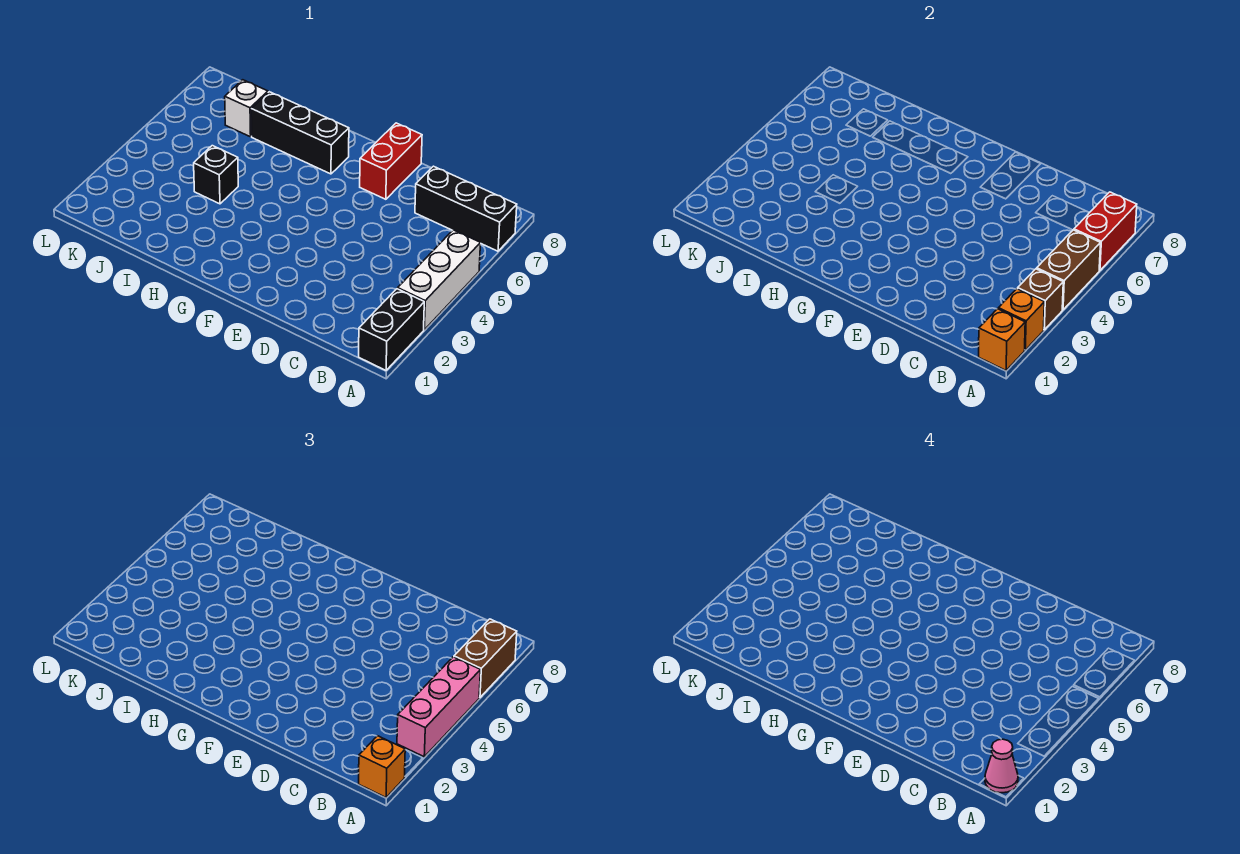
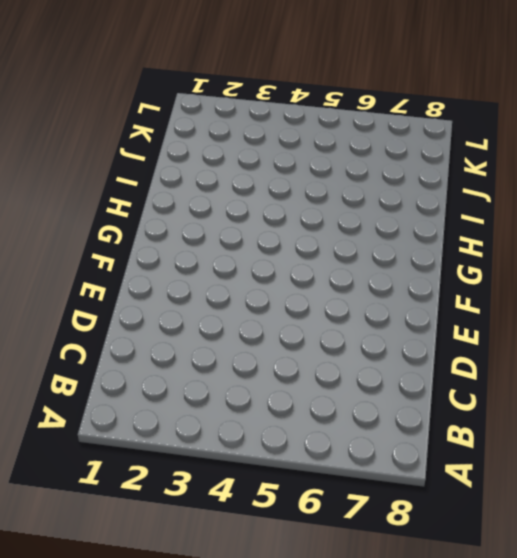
none -> black 1x2 brick [359,289,424,370]
none -> white 1x3 brick [398,230,481,330]
none -> black 1x3 brick [415,166,517,251]

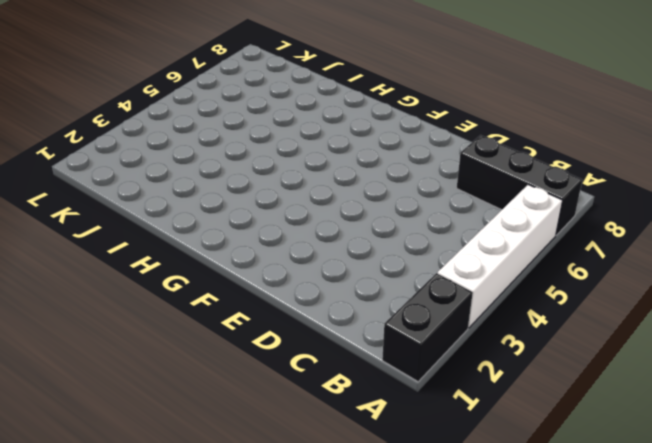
white 1x4 brick [437,185,562,328] -> white 1x3 brick [398,230,481,330]
none -> red 1x2 brick [360,123,422,199]
none -> black 1x3 brick [251,92,349,174]
none -> black 1x1 brick [194,146,238,204]

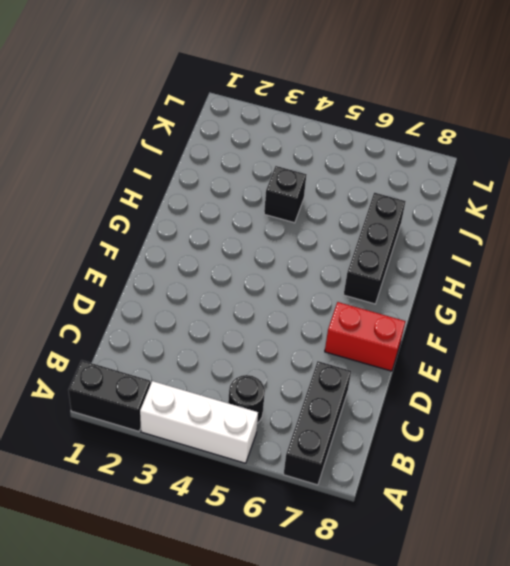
black 1x1 round brick [228,375,265,423] -> none
none -> white 1x1 brick [225,80,268,137]
none -> orange 1x1 brick [979,309,1025,370]
none -> orange 1x1 brick [998,289,1044,350]

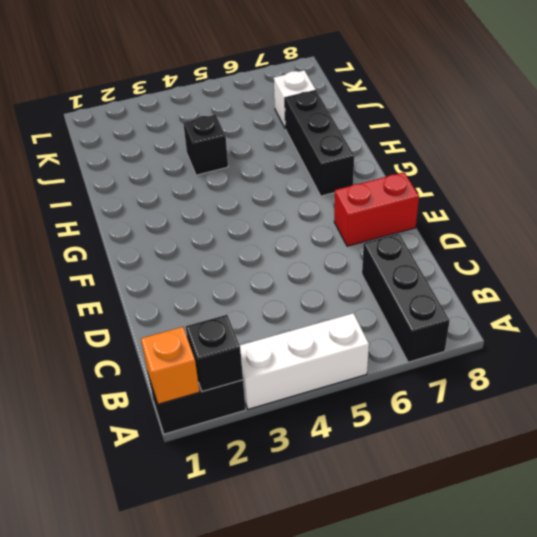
black 1x1 brick [186,315,243,392] -> orange 1x1 brick [998,289,1044,350]
none -> brown 1x1 brick [1018,269,1063,330]
none -> brown 1x2 brick [1037,230,1101,310]
none -> red 1x2 brick [1074,192,1137,271]

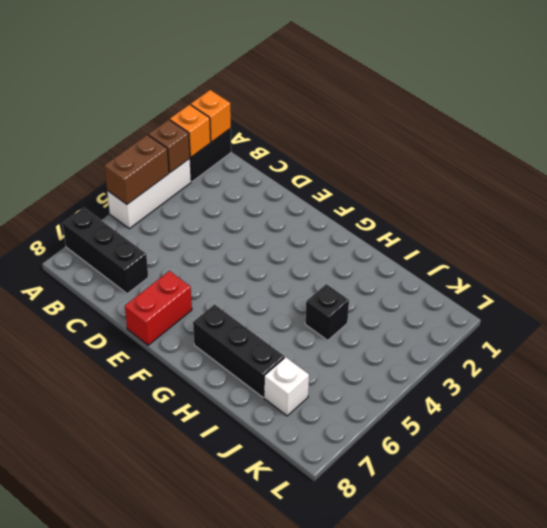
none -> red 1x2 brick [1074,192,1137,271]
none -> orange 1x1 brick [359,736,405,797]
none -> pink 1x3 brick [397,657,481,757]

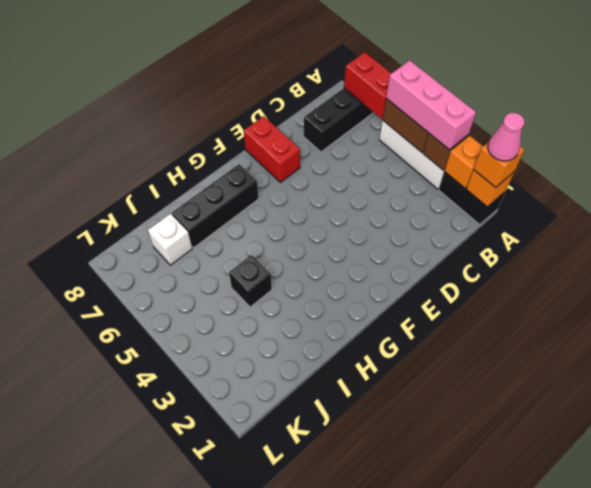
none -> brown 1x2 brick [454,619,517,698]

